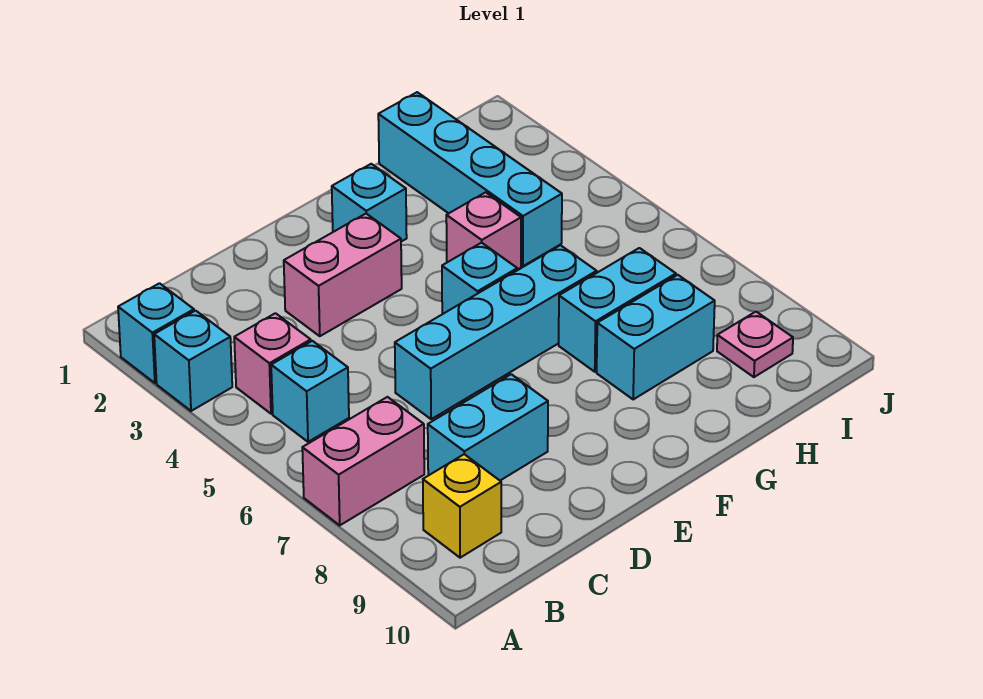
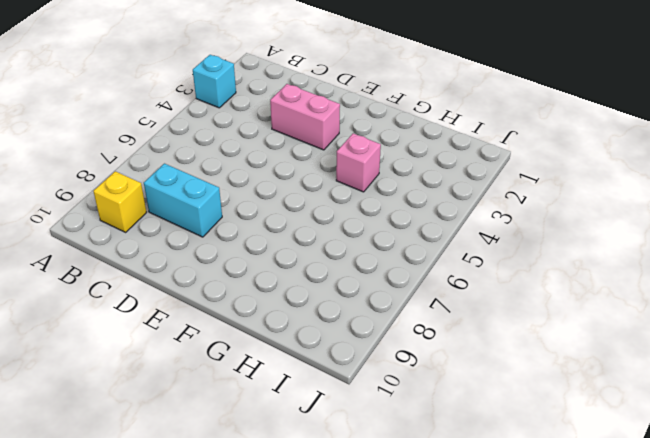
none -> cyan 1x1 brick [118,283,194,383]
none -> pink 1x2 brick [302,397,424,525]
none -> pink 1x1 brick [234,313,311,414]

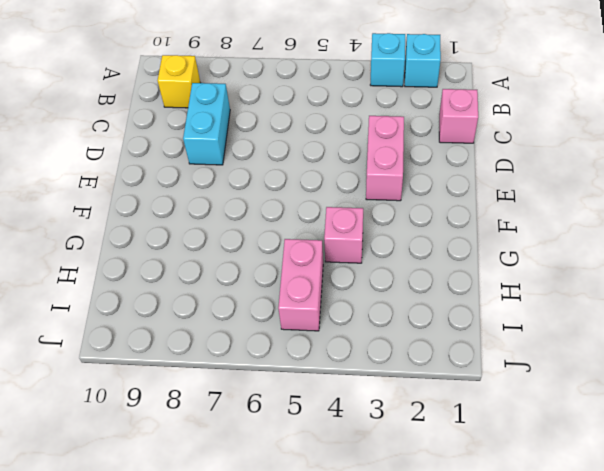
pink 1x1 brick [439,89,478,143] -> pink 1x1 brick moved to [234,313,311,414]
pink 1x2 brick [278,239,323,331] -> pink 1x2 brick moved to [302,397,424,525]
none -> cyan 1x1 brick [271,341,349,442]
none -> cyan 1x4 brick [395,245,597,419]
none -> cyan 1x1 brick [332,164,407,242]

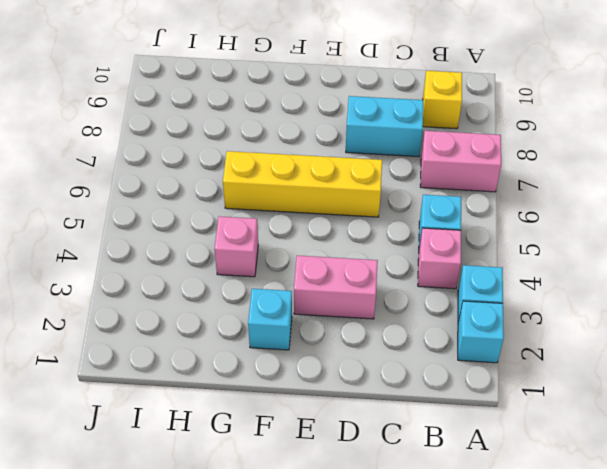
yellow 1x4 brick [223,151,382,217] -> cyan 1x4 brick [395,245,597,419]
none -> cyan 1x1 brick [442,243,517,314]
none -> cyan 1x2 brick [559,248,676,372]
none -> cyan 1x2 brick [597,275,715,399]

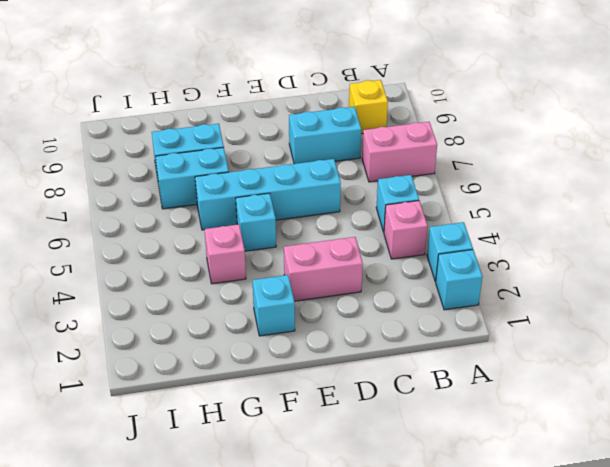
none -> cyan 1x4 brick [378,92,562,266]
none -> pink 1x1 plate [717,312,793,377]

